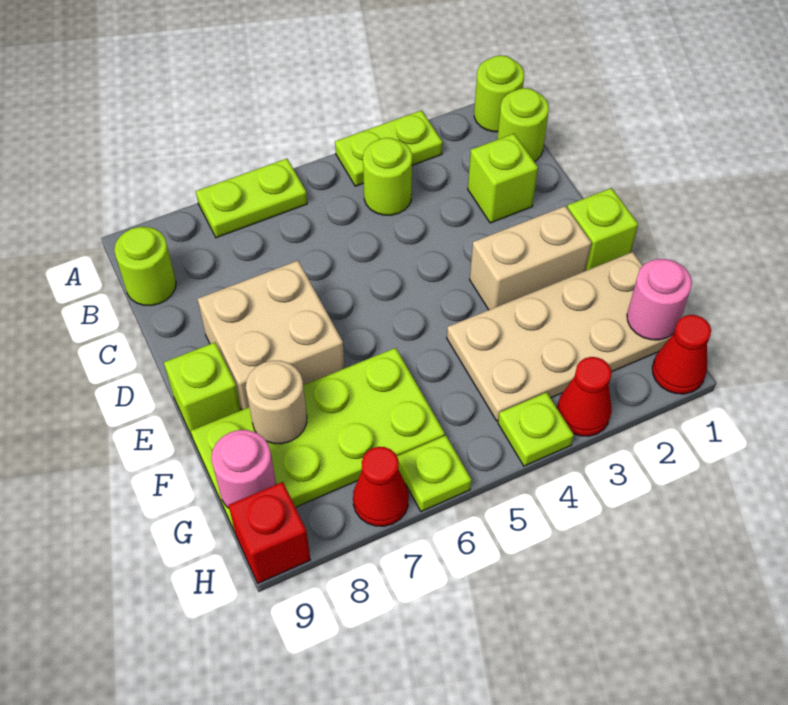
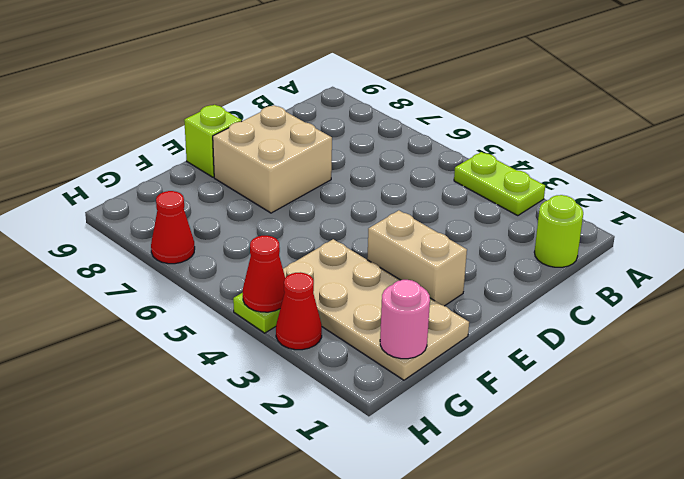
red 1x1 cone [243,236,285,312] -> red 1x1 cone moved to [652,315,711,394]
none -> lime 1x1 round brick [474,55,524,132]
none -> lime 1x2 plate [196,159,307,238]
none -> lime 1x1 round brick [363,138,412,215]

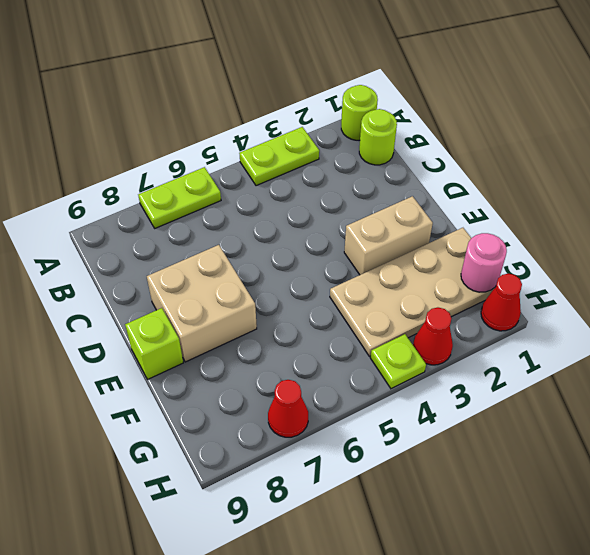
none -> lime 1x1 round brick [363,138,412,215]
none -> lime 1x1 round brick [114,227,176,305]
none -> lime 1x1 brick [468,134,538,223]

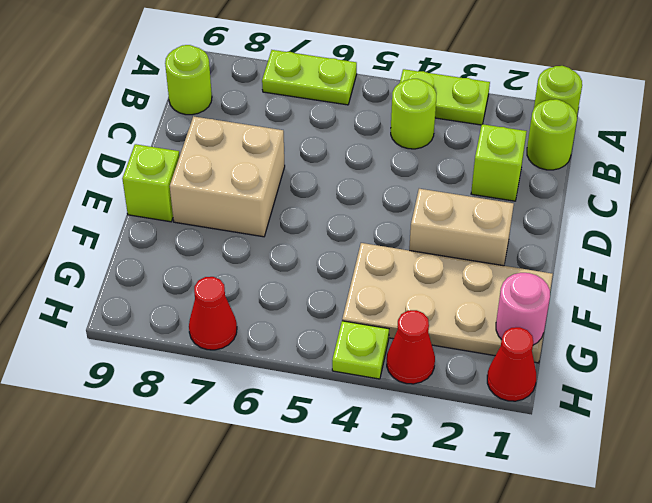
none -> lime 1x1 brick [567,188,638,271]
none -> lime 2x4 plate [191,348,445,532]
none -> lime 1x1 plate [397,435,471,511]

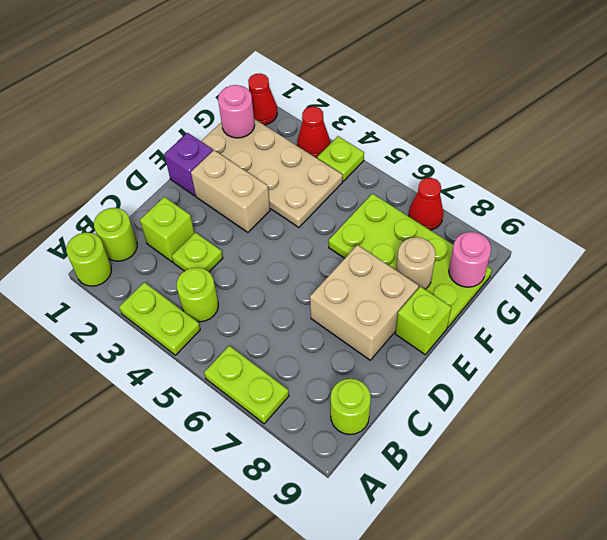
lime 1x1 plate [172,232,223,272] -> lime 1x1 plate moved to [397,435,471,511]
purple 1x1 brick [164,133,213,196] -> lime 1x1 brick [567,188,638,271]
none -> red 1x1 brick [228,482,310,583]

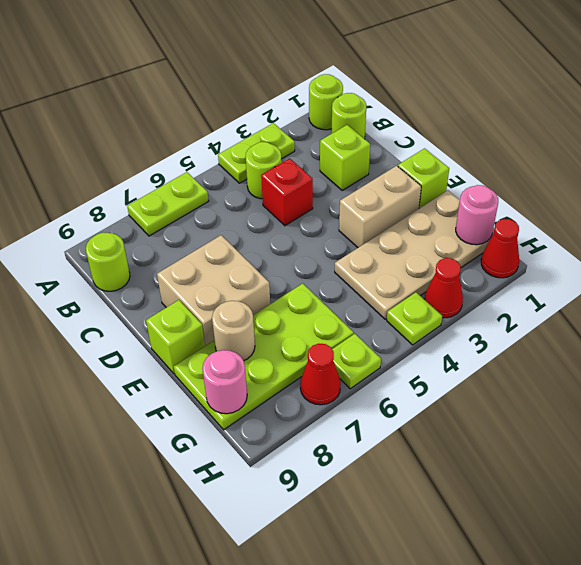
red 1x1 brick [261,158,313,226] -> red 1x1 brick moved to [228,482,310,583]

